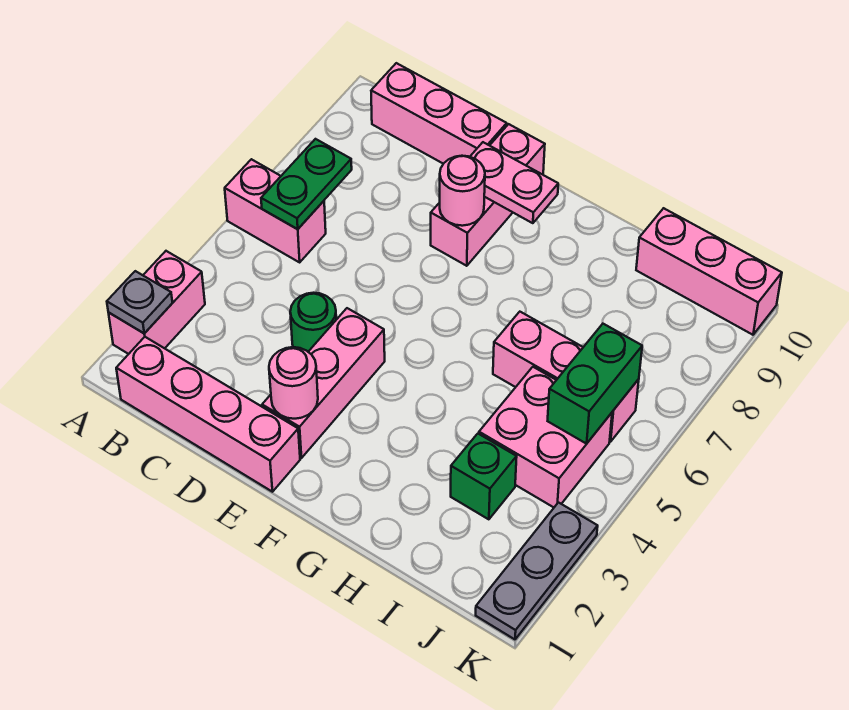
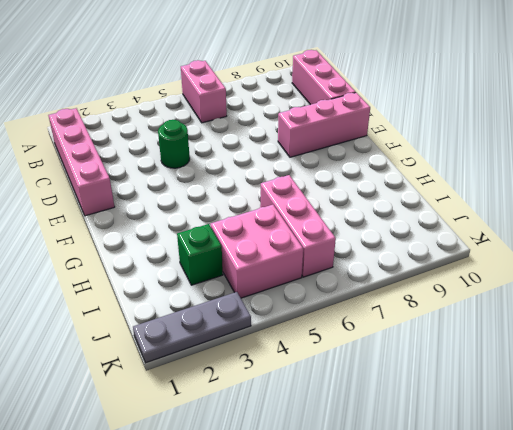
none -> pink 1x2 brick [109,251,205,354]
none -> pink 1x3 brick [262,308,385,458]
none -> pink 1x3 brick [636,208,782,335]

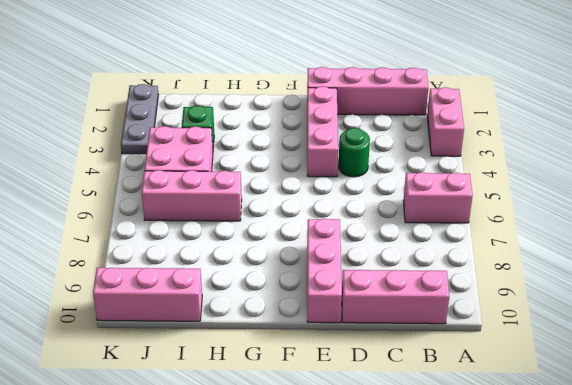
none -> grey 1x1 plate [107,271,172,333]
none -> green 1x2 plate [261,139,352,229]
none -> pink 1x1 round brick [269,347,318,419]

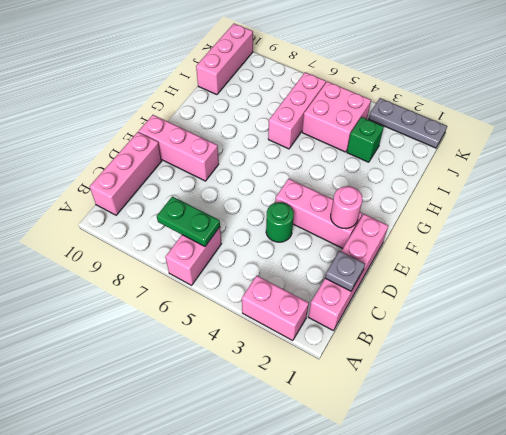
grey 1x1 plate [325,251,365,291] -> grey 1x1 plate moved to [107,271,172,333]
none -> pink 1x1 round brick [440,156,485,226]
none -> pink 1x2 plate [470,142,558,223]
none -> green 1x2 brick [548,324,642,444]

